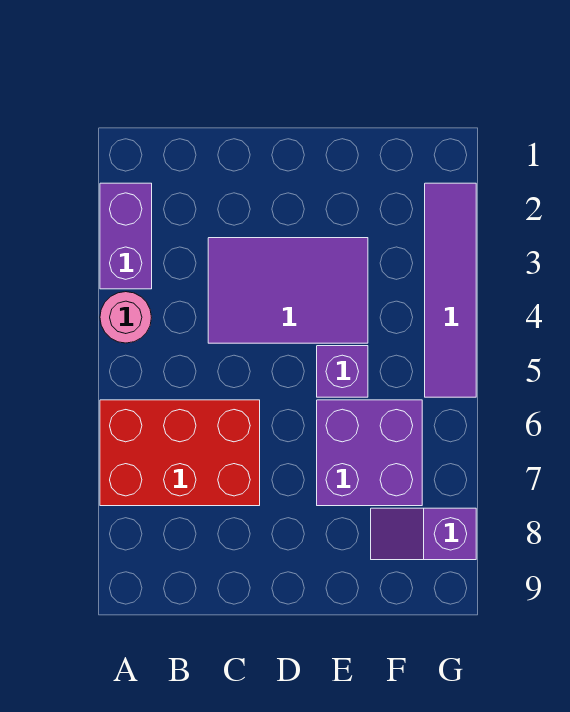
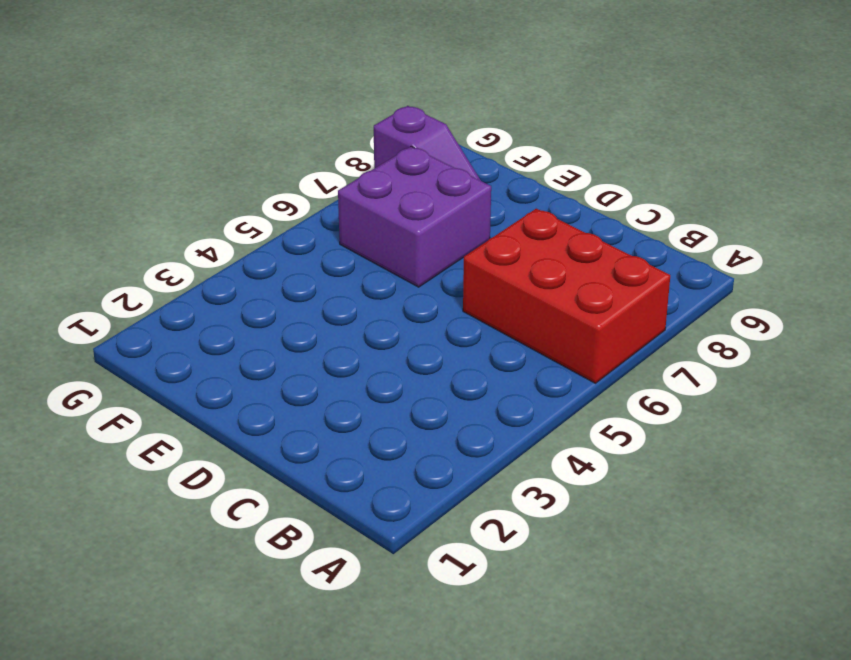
none -> purple 1x2 brick [100,183,152,289]
none -> pink 1x1 round brick [100,292,151,343]

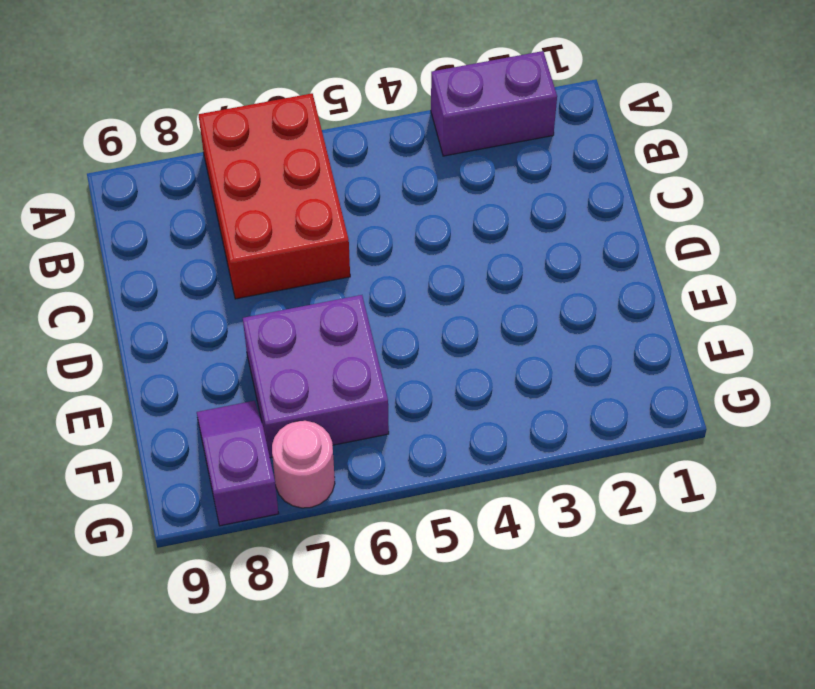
pink 1x1 round brick [272,421,335,508] -> pink 1x1 round brick moved to [100,292,151,343]
none -> purple 2x3 tile [208,238,368,343]
none -> purple 1x1 brick [317,346,368,397]

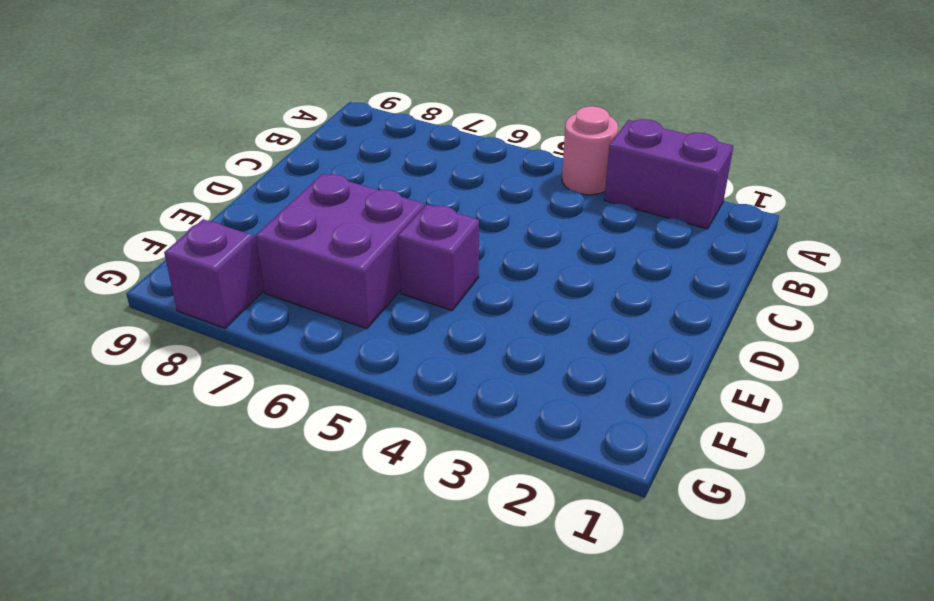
none -> red 2x3 brick [100,400,260,506]
none -> purple 2x3 tile [208,238,368,343]

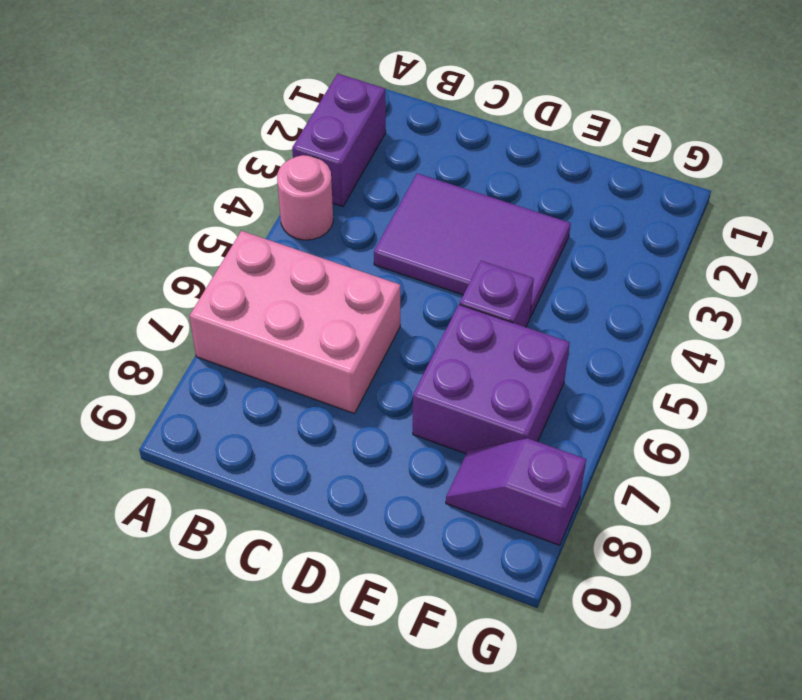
pink 2x3 brick [189,231,400,414] -> red 2x3 brick [100,400,260,506]
none -> purple 1x4 tile [425,183,476,397]

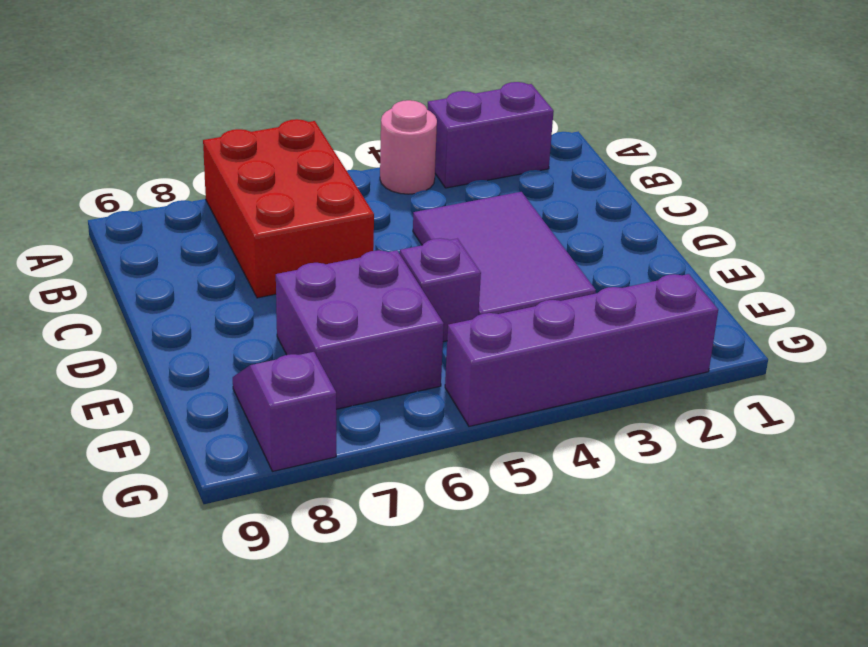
purple 1x4 brick [445,274,718,426] -> purple 1x4 tile [425,183,476,397]

